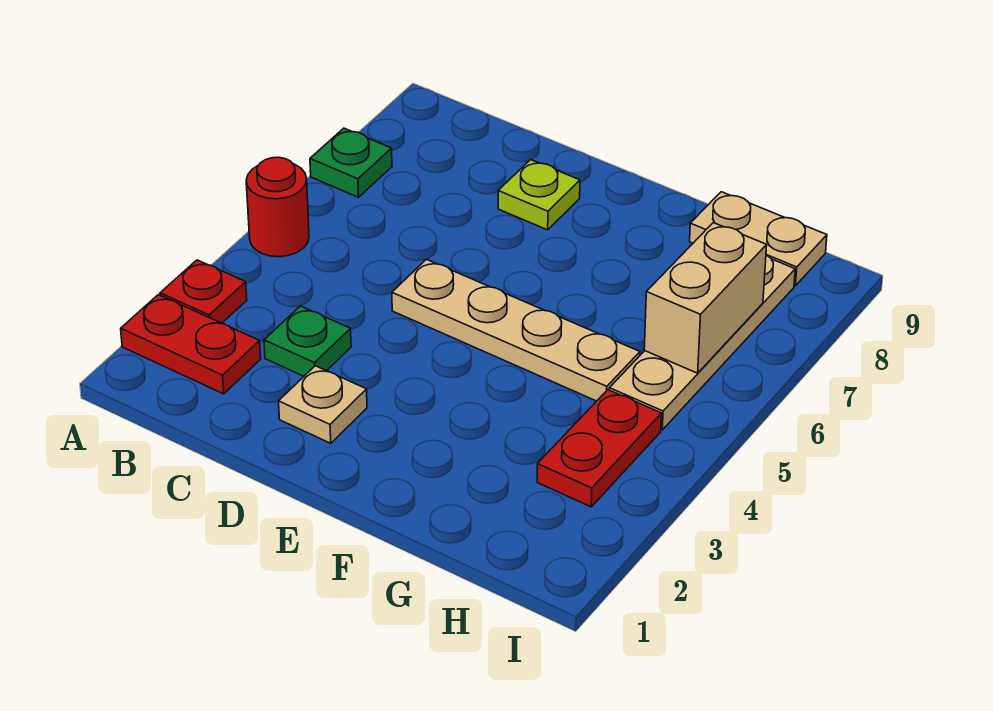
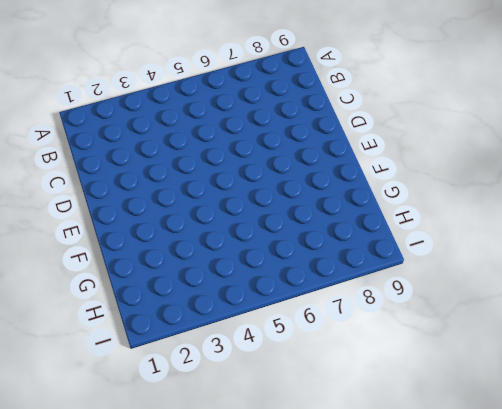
none -> red 1x2 plate [121,295,261,394]
none -> red 1x1 plate [160,260,247,323]
none -> red 1x1 round brick [246,157,309,257]

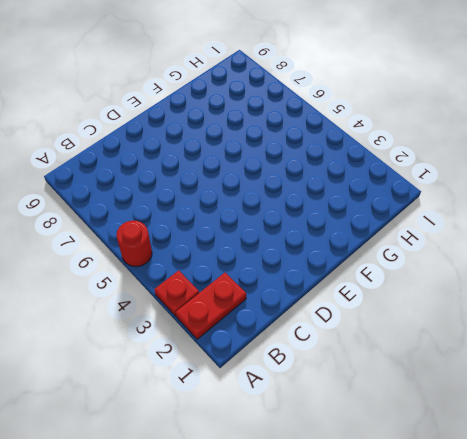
none -> green 1x1 plate [310,128,392,197]
none -> green 1x1 plate [264,306,351,376]
none -> tan 1x1 plate [279,366,367,443]

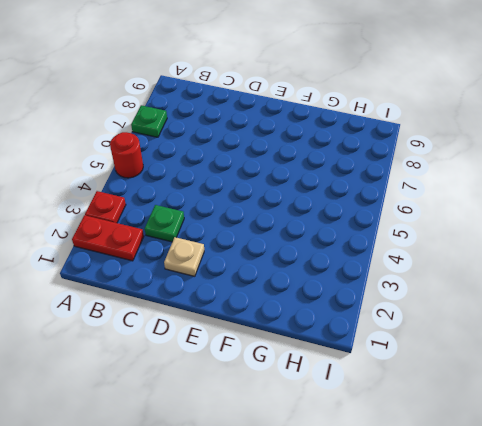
none -> tan 1x4 plate [392,259,640,401]
none -> lime 1x1 plate [498,160,580,230]
none -> tan 1x2 plate [690,192,827,286]

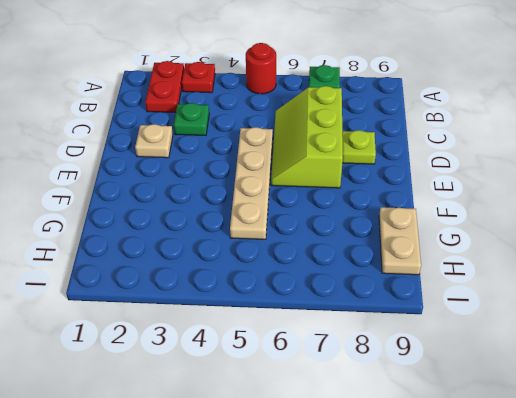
lime 2x3 slope [271,86,343,188] -> none
none -> red 1x2 plate [537,390,661,507]
none -> tan 1x4 plate [609,255,795,430]
none -> tan 1x2 brick [644,223,767,373]

